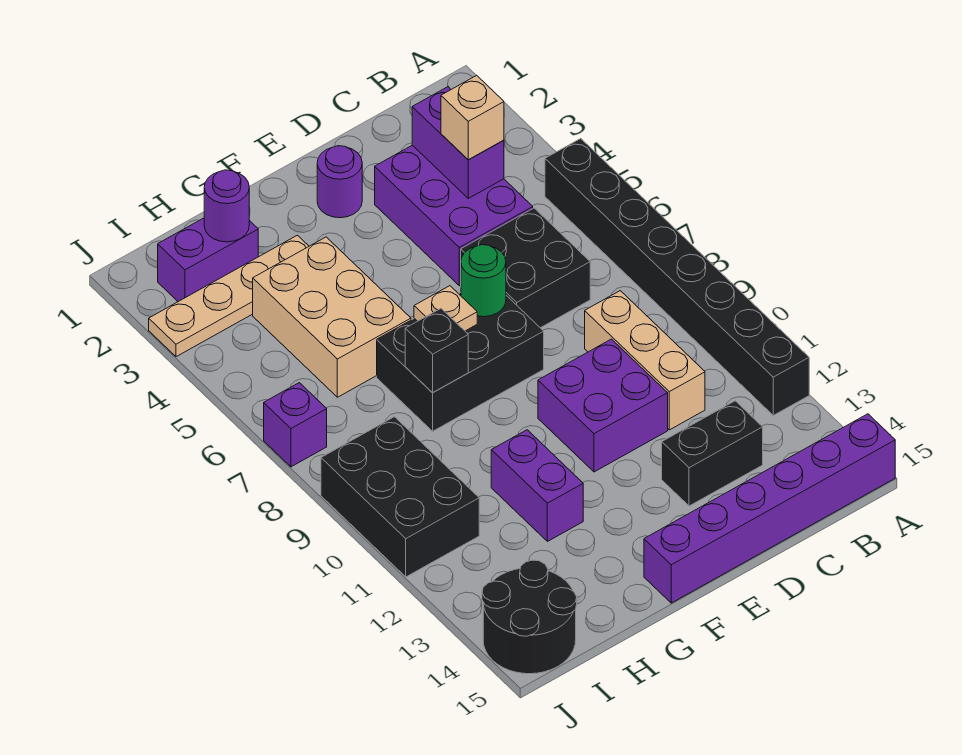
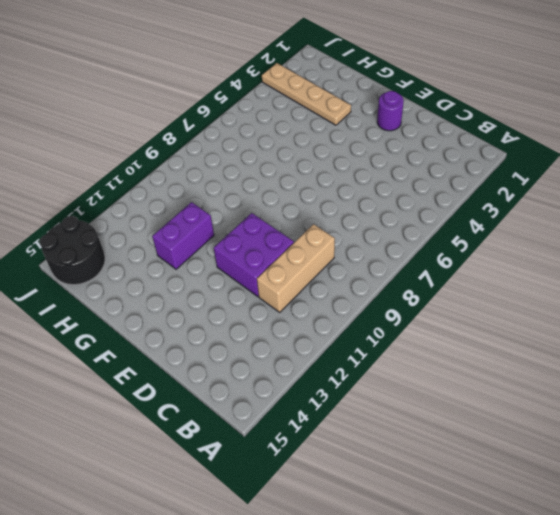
none -> black 1x8 brick [545,139,809,415]
none -> purple 1x6 brick [644,414,895,603]
none -> purple 2x3 brick [375,145,533,286]

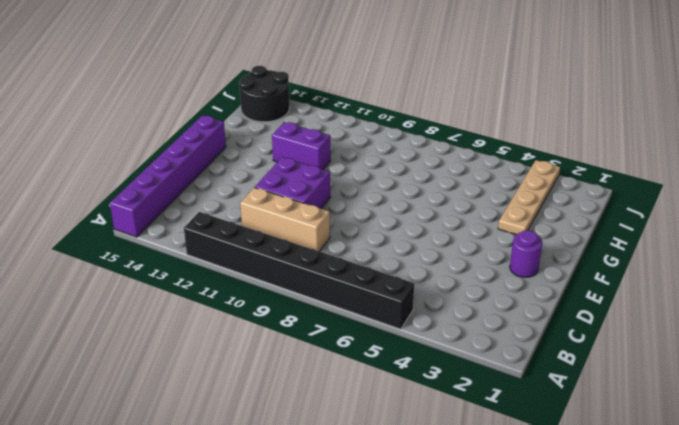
none -> purple 2x3 brick [375,145,533,286]
none -> black 2x2 brick [461,208,590,328]
none -> black 1x2 brick [662,401,763,506]

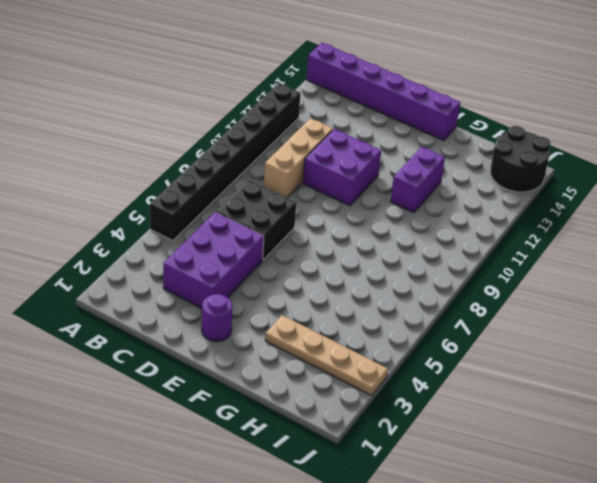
none -> black 1x2 brick [662,401,763,506]
none -> black 2x3 brick [377,293,544,431]
none -> tan 2x3 brick [253,237,411,397]

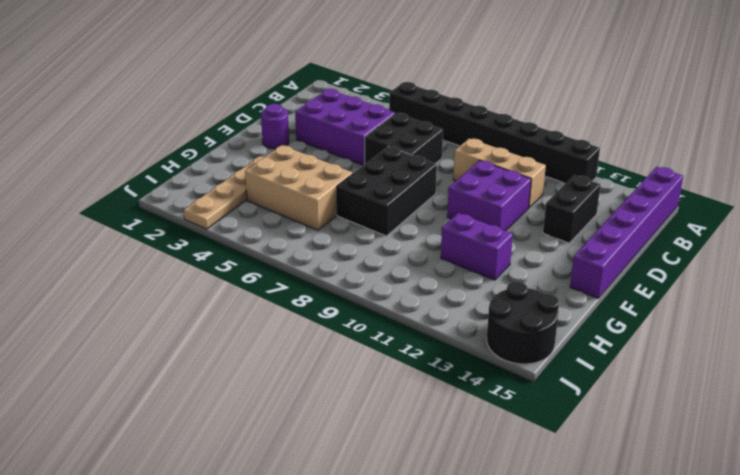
none -> purple 1x2 brick [158,218,258,302]
none -> black 2x3 brick [321,417,479,577]
none -> purple 1x1 brick [264,383,327,467]

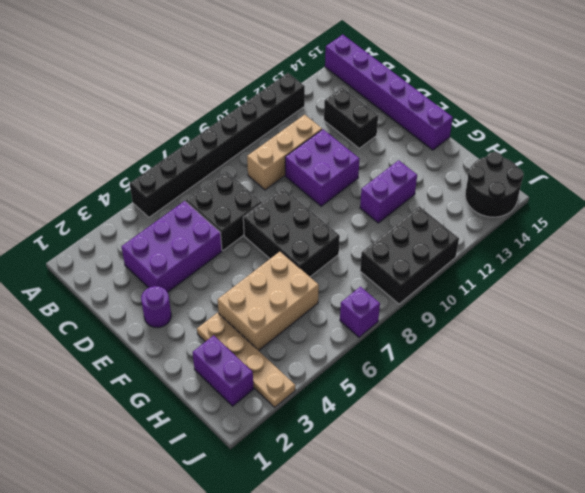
none -> purple 1x2 brick [412,87,504,198]
none -> green 1x1 round brick [461,245,506,317]
none -> tan 1x1 plate [414,286,477,331]

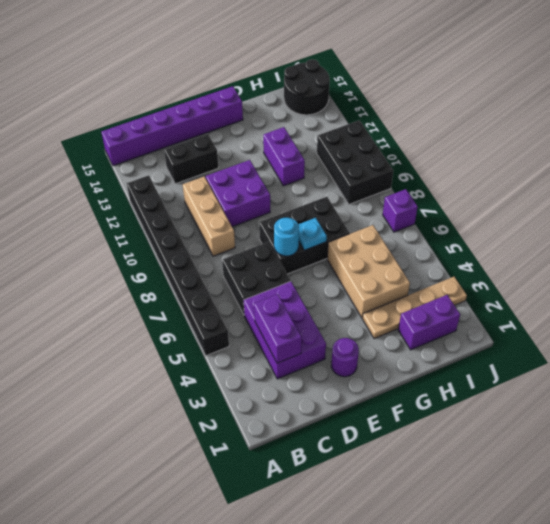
cyan 1x1 round brick [274,218,299,256] -> green 1x1 round brick [461,245,506,317]
cyan 1x1 plate [298,218,327,250] -> tan 1x1 plate [414,286,477,331]
none -> black 1x1 brick [405,309,468,393]
none -> purple 1x1 round brick [204,170,249,242]
none -> tan 1x1 brick [441,75,504,160]

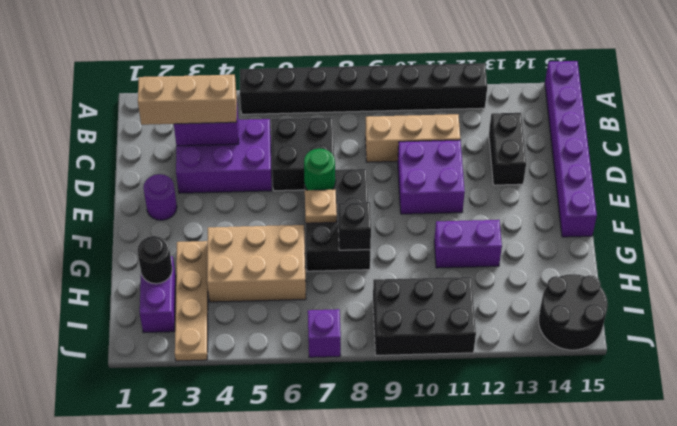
tan 1x3 brick [138,75,237,125] -> tan 1x1 brick [441,75,504,160]
black 1x1 round brick [137,236,172,284] -> purple 1x1 round brick [204,170,249,242]

